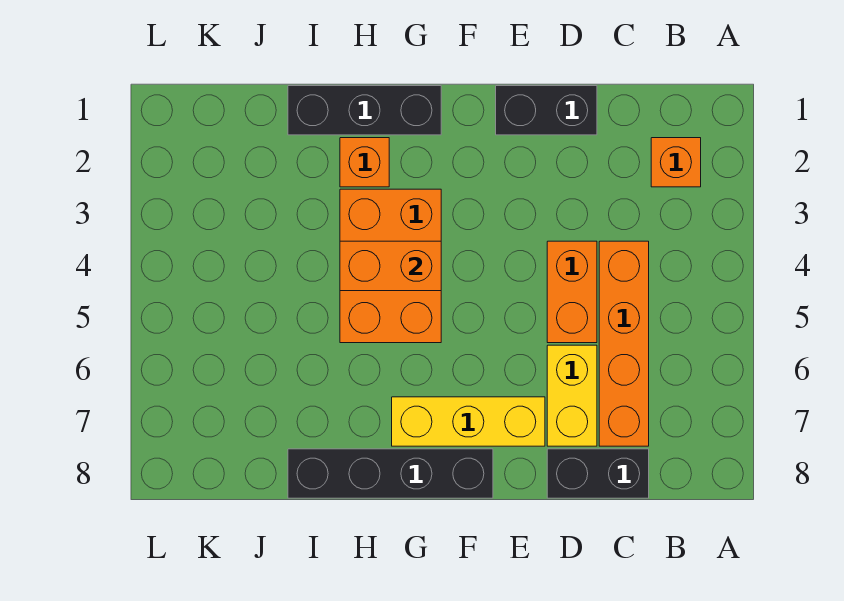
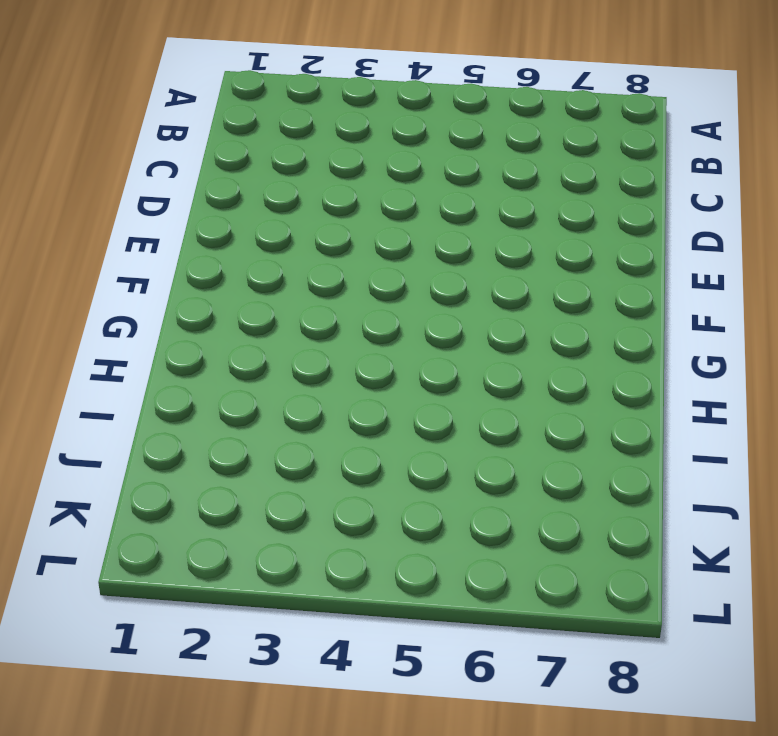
none -> orange 1x1 brick [651,138,701,187]
none -> orange 1x4 brick [599,241,649,446]
none -> black 1x2 brick [547,449,649,498]

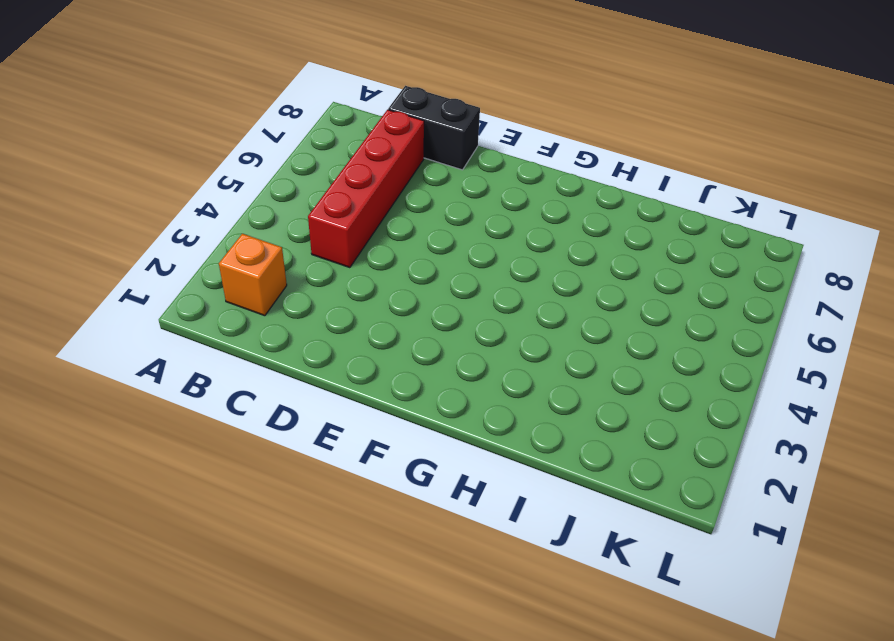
red 1x4 brick [308,110,424,268] -> orange 1x4 brick [599,241,649,446]
none -> black 1x2 brick [496,86,597,135]
none -> orange 1x2 brick [547,241,597,343]
none -> yellow 1x2 brick [547,345,597,446]

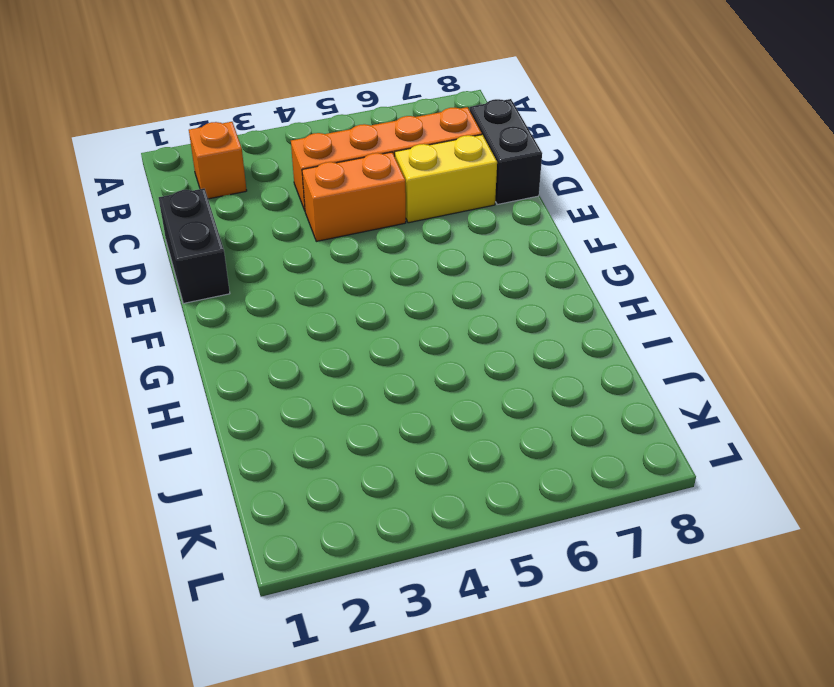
none -> yellow 1x3 brick [392,397,545,446]
none -> black 1x4 brick [288,449,493,498]
none -> black 1x3 brick [288,86,441,135]

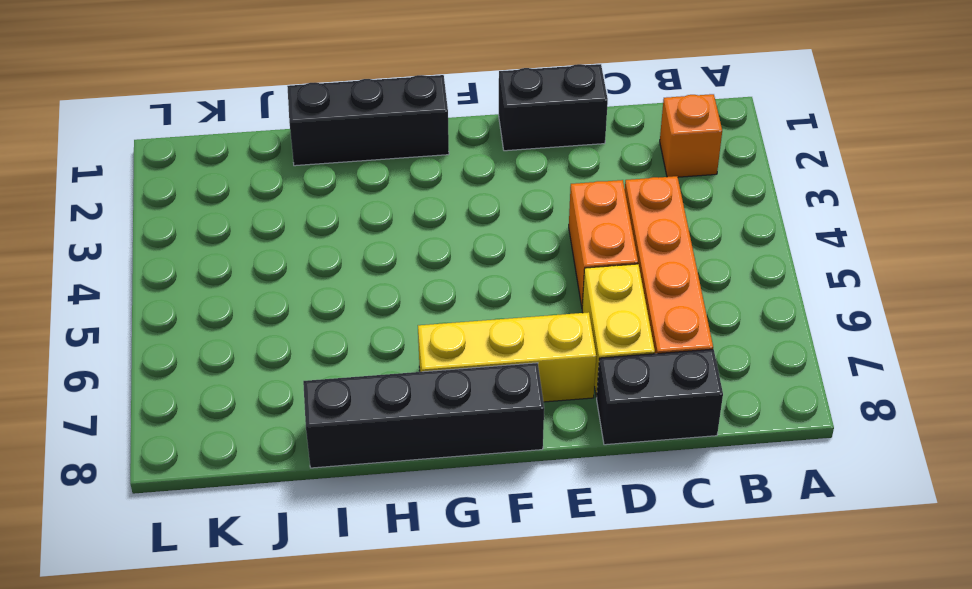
none -> orange 2x3 brick [340,189,441,343]
none -> orange 1x1 brick [340,138,389,187]
none -> orange 1x2 brick [340,241,441,291]

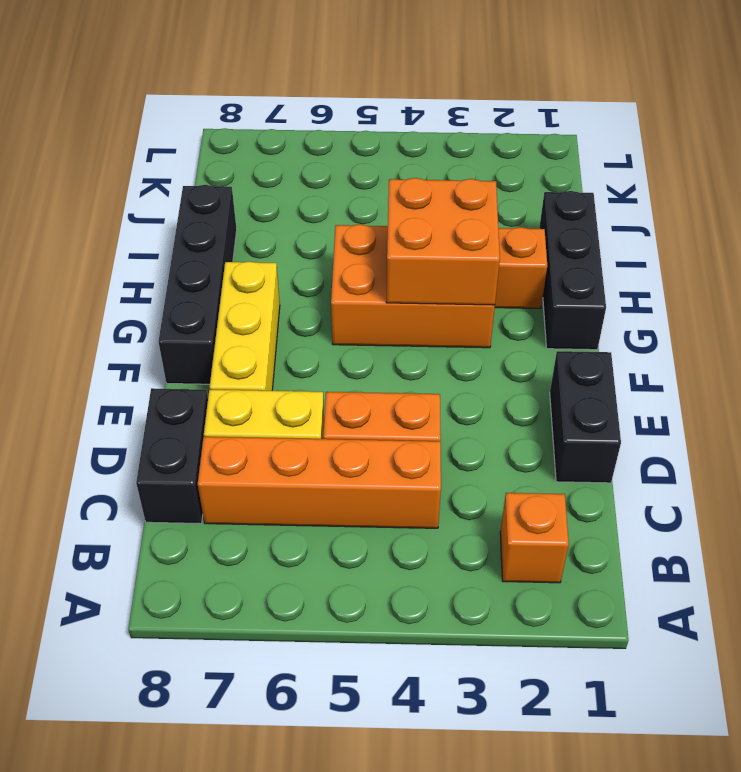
orange 2x2 brick [386,178,500,305] -> orange 1x2 brick [340,241,441,291]

